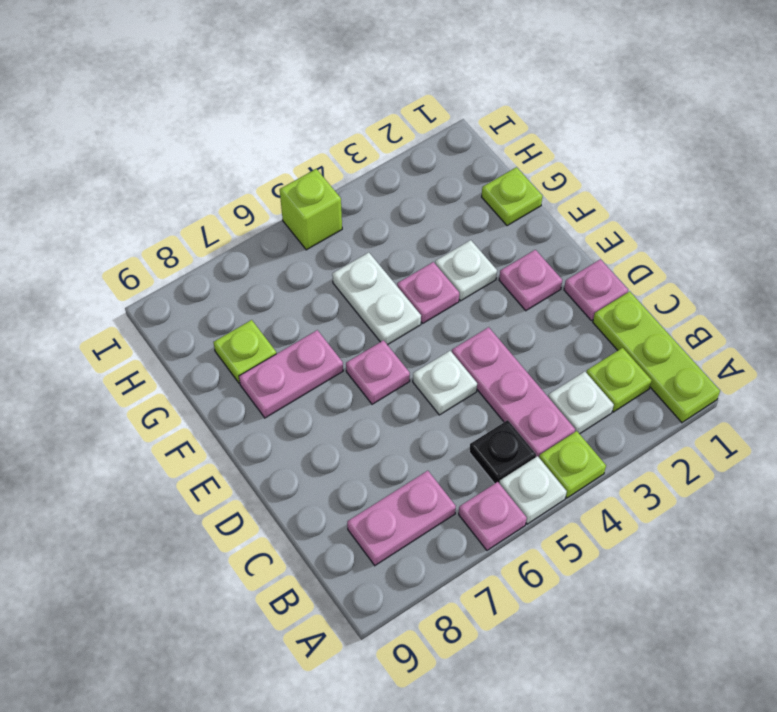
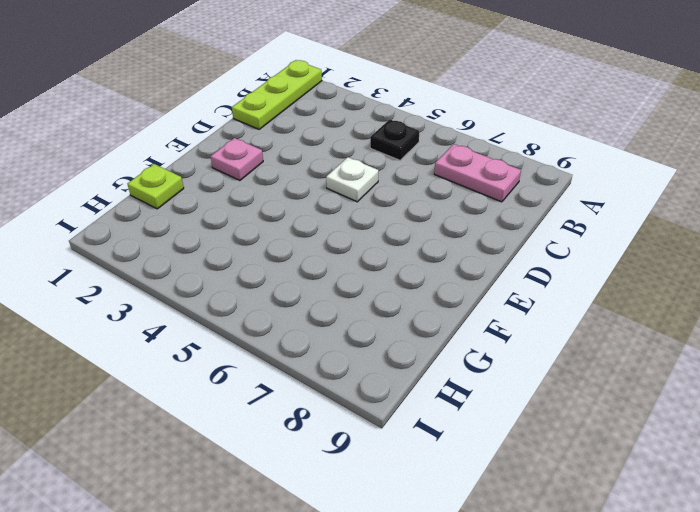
none -> lime 1x1 plate [539,431,606,498]
none -> white 1x1 plate [499,456,567,524]
none -> pink 1x1 plate [459,482,527,550]

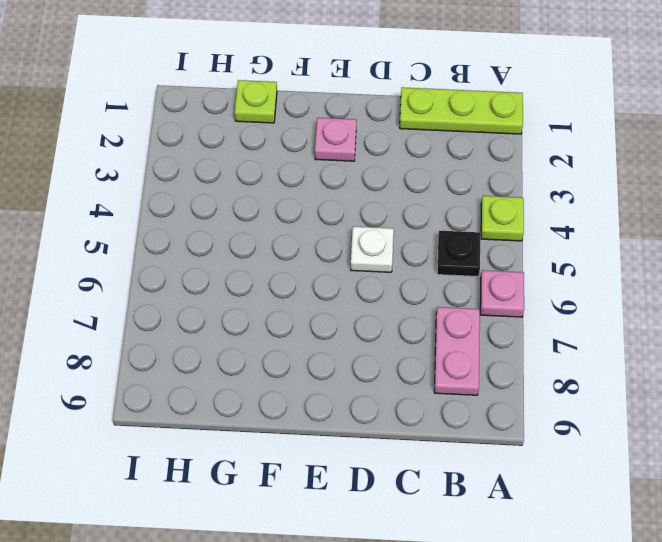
none -> white 1x1 plate [499,456,567,524]
none -> lime 1x1 plate [586,348,652,412]
none -> white 1x1 plate [548,372,614,434]

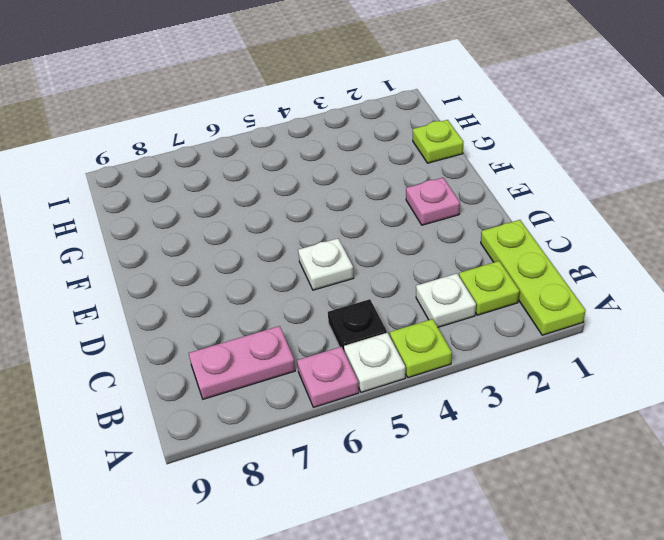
none -> pink 1x3 plate [452,327,575,457]
none -> pink 1x1 plate [564,259,628,321]
none -> pink 1x1 plate [346,340,410,404]

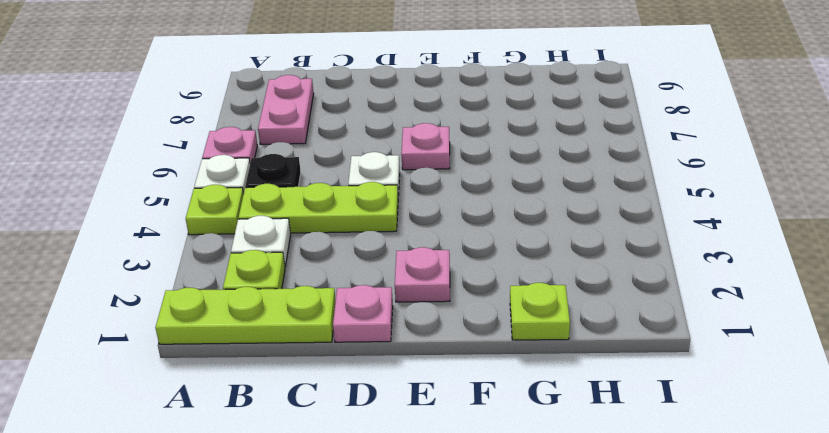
lime 1x3 plate [238,182,398,233] -> pink 1x3 plate [452,327,575,457]
none -> white 1x1 plate [435,240,497,301]
none -> pink 1x1 plate [397,262,459,323]
none -> white 1x2 plate [332,252,421,345]

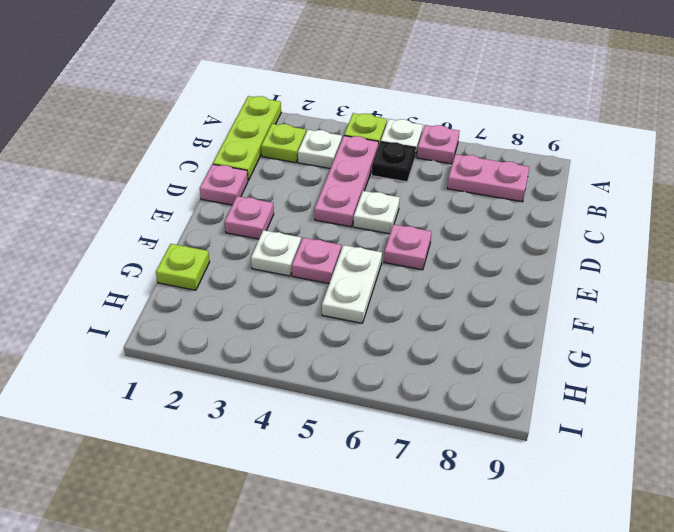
none -> pink 1x2 plate [239,330,343,418]
none -> lime 1x1 plate [213,320,276,383]
none -> lime 1x1 brick [280,169,342,250]

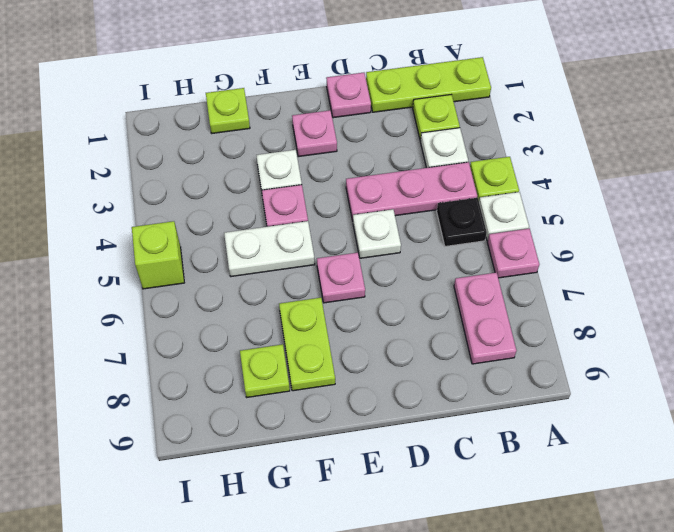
lime 1x2 plate [279,298,335,391] -> pink 1x2 plate [239,330,343,418]

